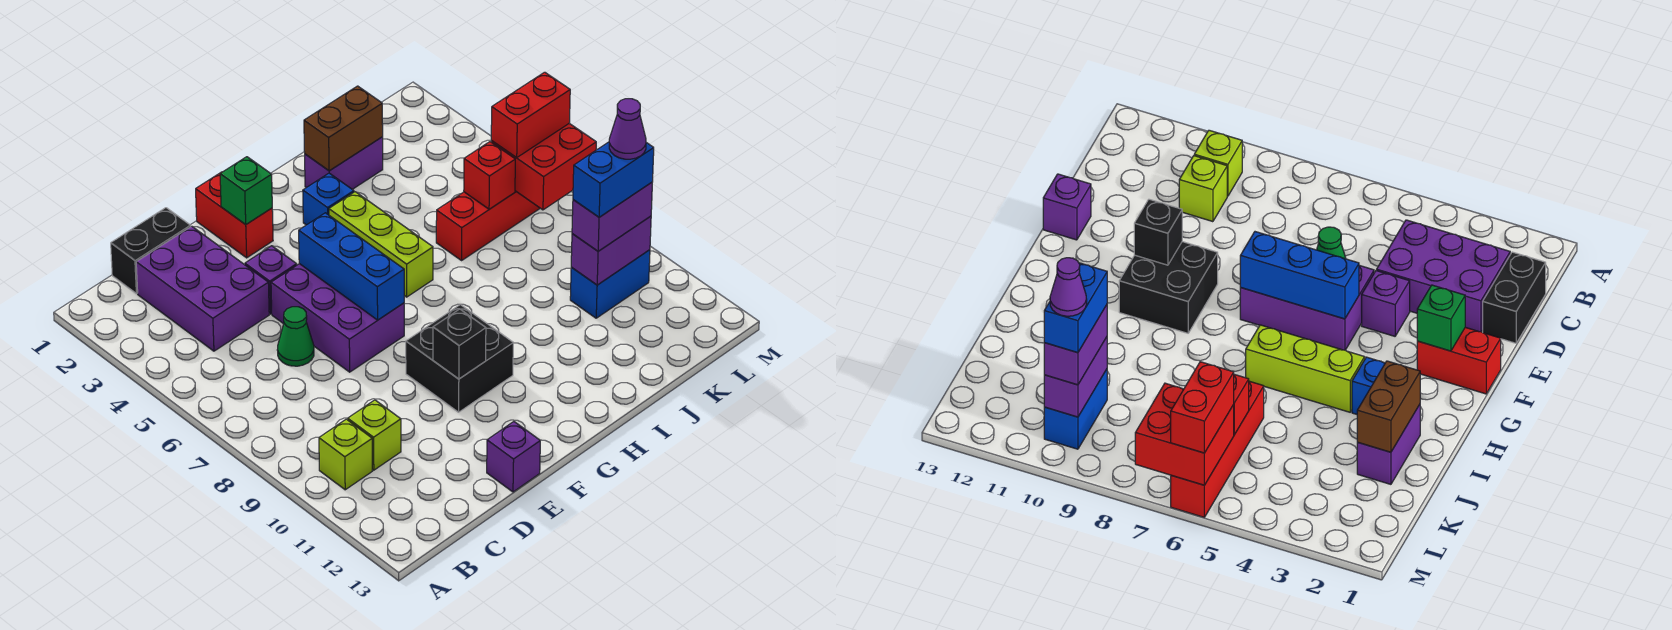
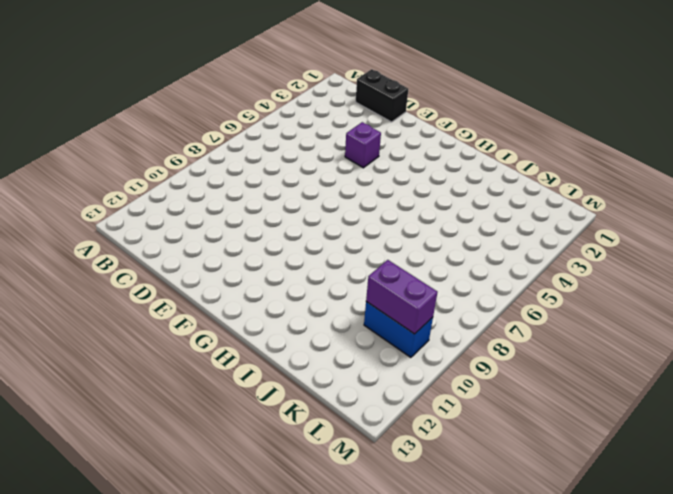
none -> lime 1x1 brick [319,419,372,490]
none -> purple 2x3 brick [136,226,269,351]
none -> lime 1x1 brick [348,400,401,470]

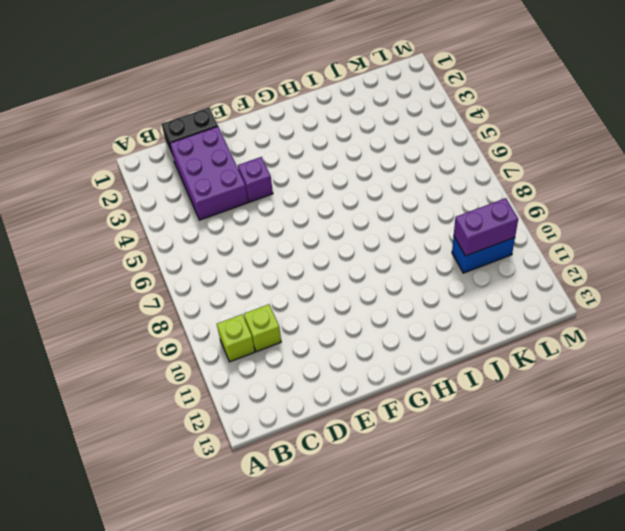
none -> green 1x1 cone [277,307,314,366]
none -> purple 2x3 brick [271,264,404,372]
none -> purple 1x1 brick [487,422,540,492]

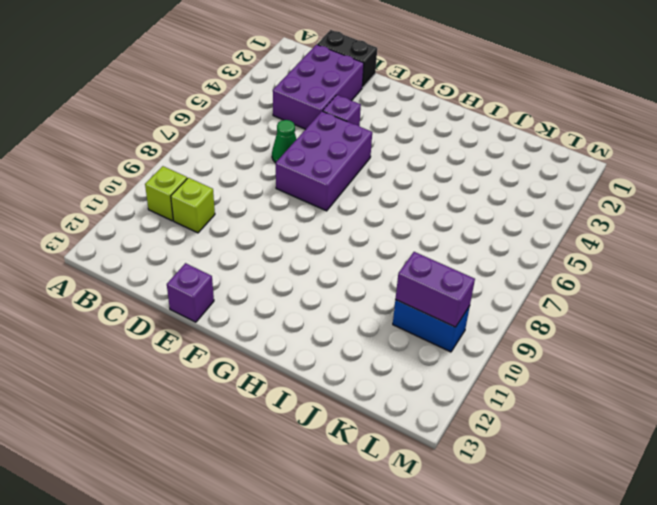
none -> red 1x2 brick [196,172,273,258]
none -> black 2x2 brick [406,305,513,412]
none -> blue 1x1 brick [303,173,354,225]

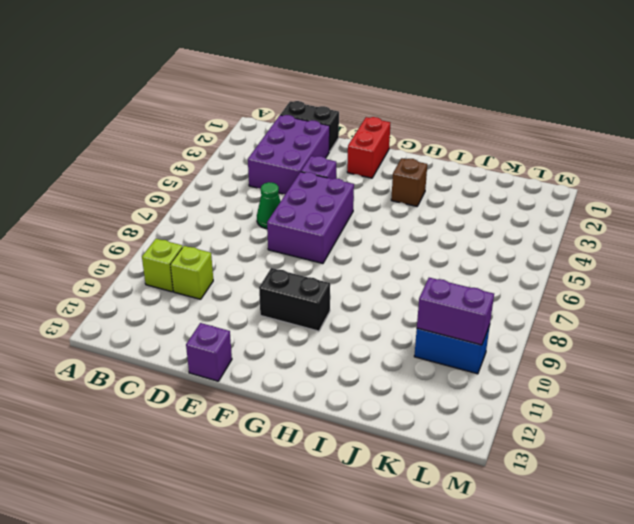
black 1x2 brick [259,268,330,331] -> black 2x2 brick [406,305,513,412]
brown 1x1 brick [391,158,427,206] -> blue 1x1 brick [303,173,354,225]
none -> lime 1x3 brick [329,192,433,297]
none -> purple 1x2 brick [305,137,383,189]
none -> red 1x4 brick [436,191,540,260]

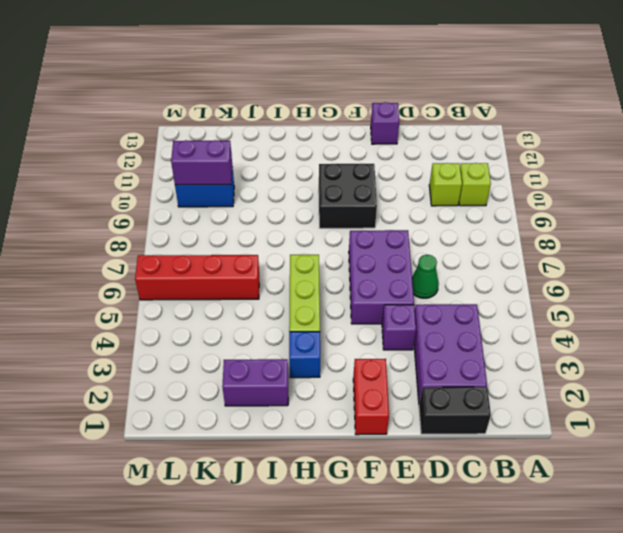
none -> green 1x1 brick [220,157,272,225]
none -> blue 1x3 brick [299,213,404,320]
none -> black 1x1 brick [433,309,486,379]

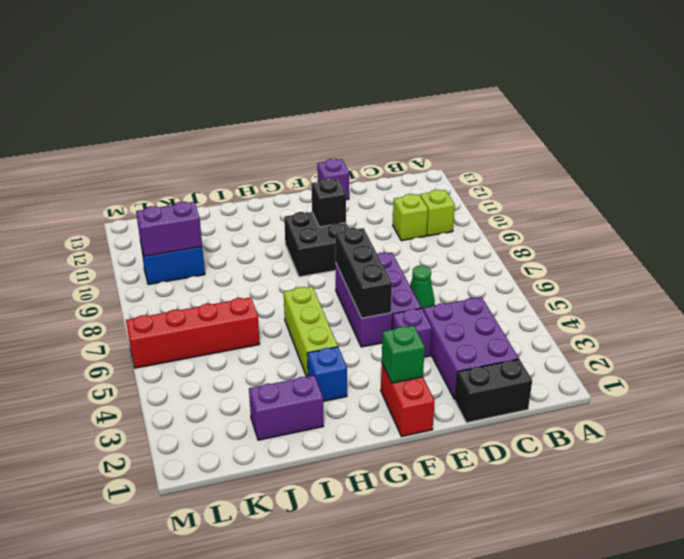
black 1x3 brick [335,228,392,318] -> blue 1x3 brick [299,213,404,320]
none -> brown 1x2 brick [304,86,383,171]
none -> red 1x1 brick [464,142,515,209]
none -> red 2x2 brick [491,124,596,210]

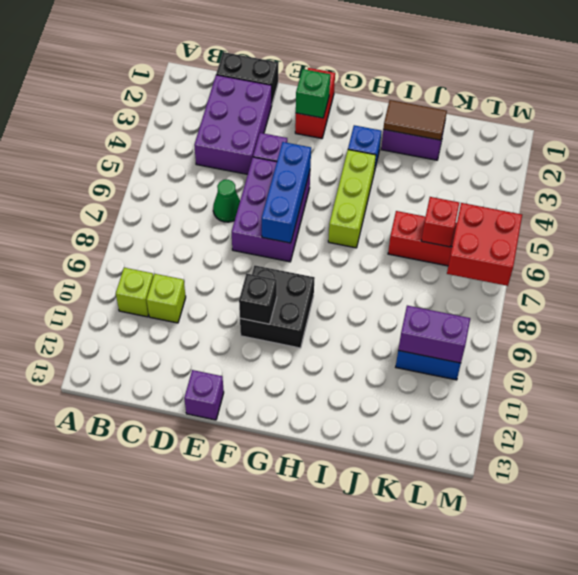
brown 1x2 tile [383,100,447,140] -> brown 1x2 brick [304,86,383,171]
none -> purple 1x2 brick [572,182,652,251]
none -> red 1x2 brick [491,72,570,158]
none -> blue 1x2 brick [573,142,654,217]

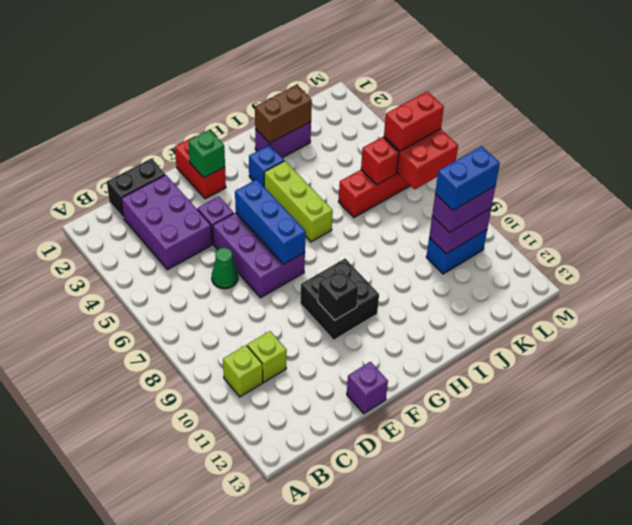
none -> purple 1x1 cone [609,99,646,159]

